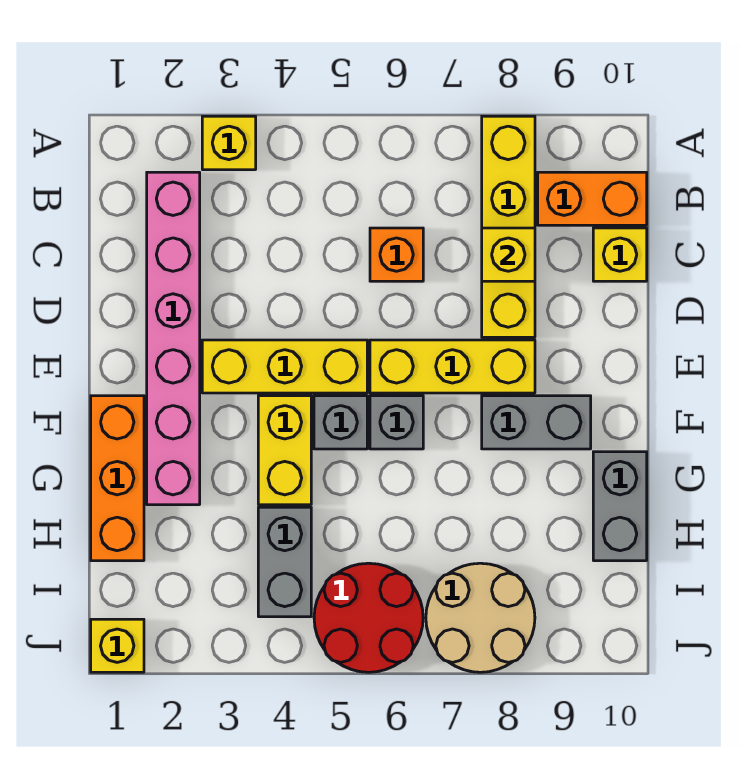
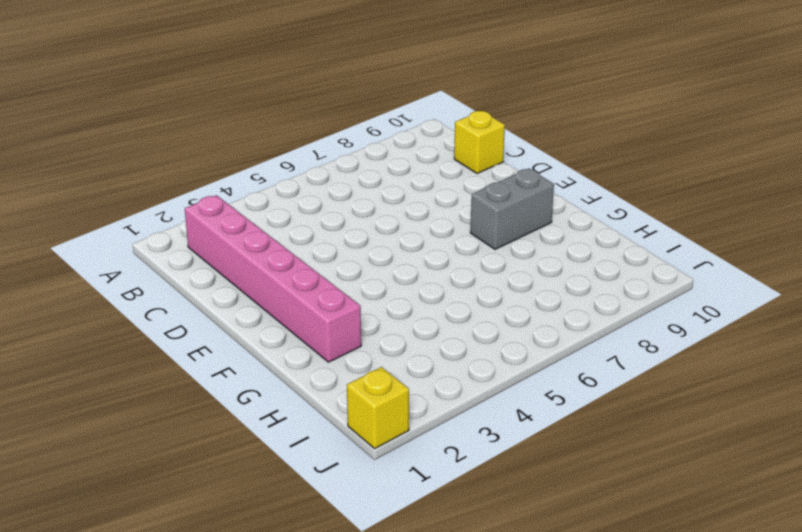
none -> yellow 1x1 brick [202,116,256,170]
none -> yellow 1x4 brick [482,116,535,337]
none -> orange 1x2 brick [538,172,647,225]

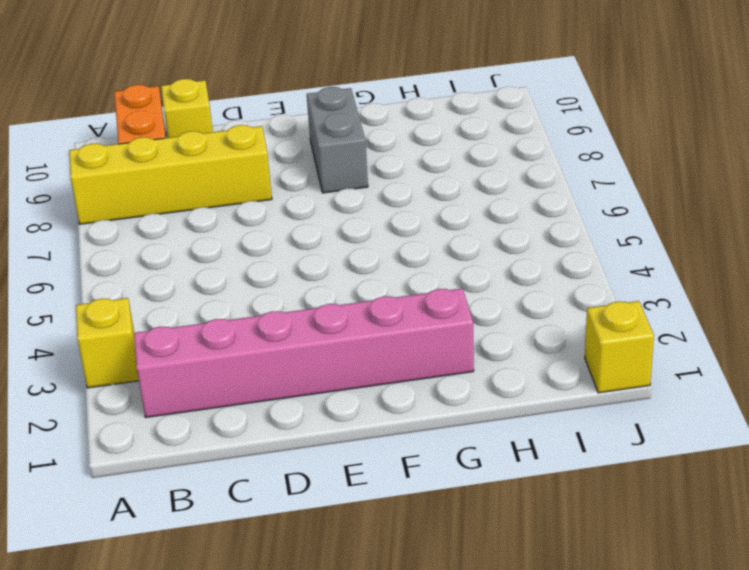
none -> orange 1x1 brick [370,228,423,281]
none -> yellow 1x3 brick [202,340,367,393]
none -> yellow 1x3 brick [370,340,535,393]

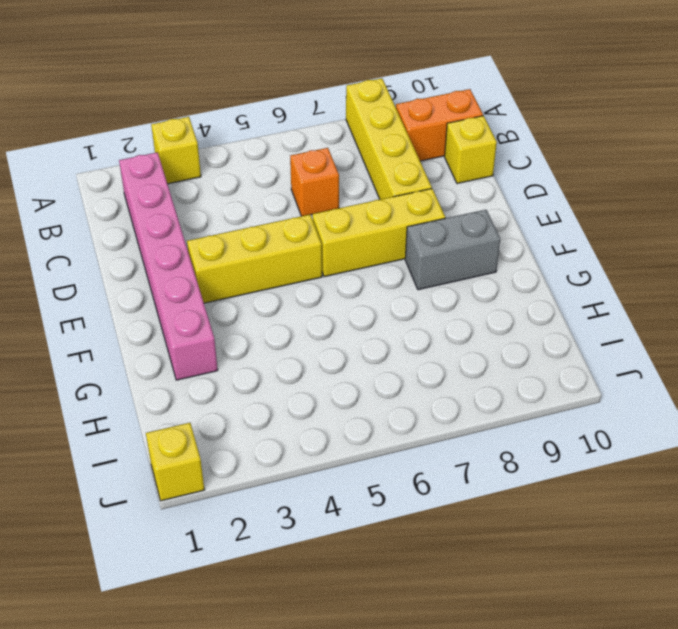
none -> orange 1x3 brick [91,396,144,561]
none -> yellow 1x2 brick [258,396,311,505]
none -> grey 1x1 brick [314,396,367,449]

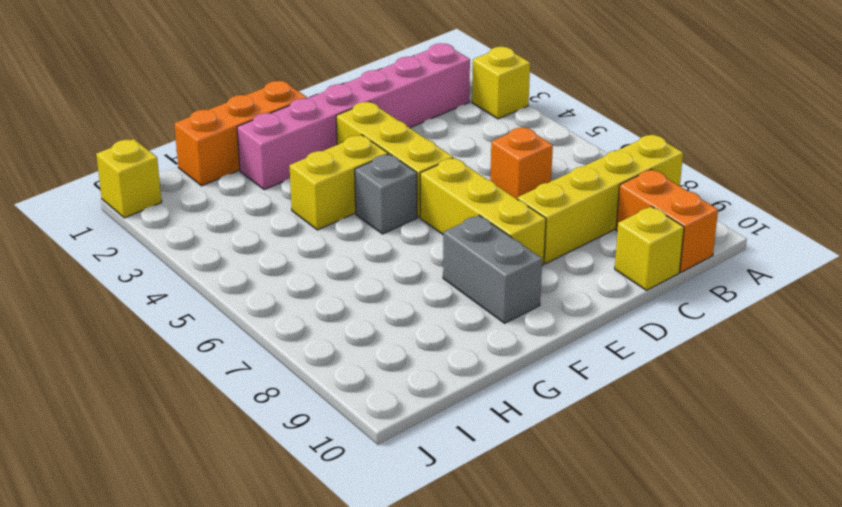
none -> grey 1x1 brick [370,396,423,449]
none -> grey 1x2 brick [593,452,647,561]
none -> grey 1x2 brick [258,507,311,617]

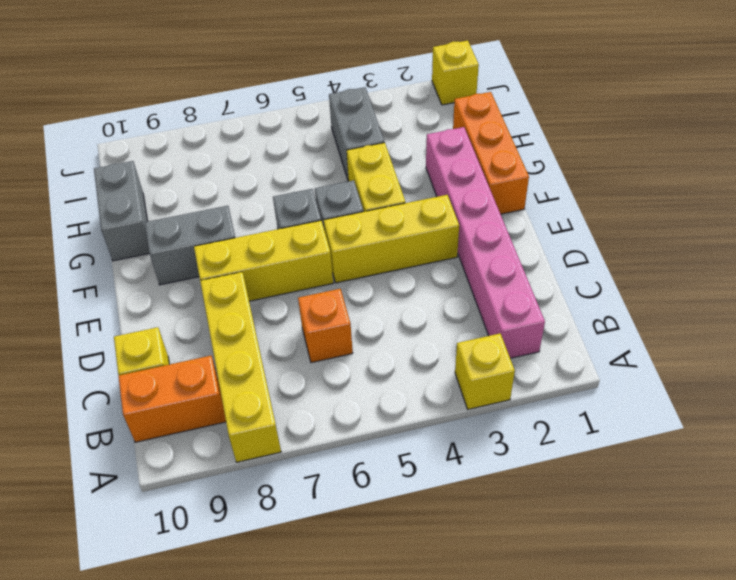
none -> red 2x2 round brick [314,563,423,672]
none -> tan 2x2 round brick [426,563,535,672]
none -> yellow 1x1 brick [482,228,535,281]

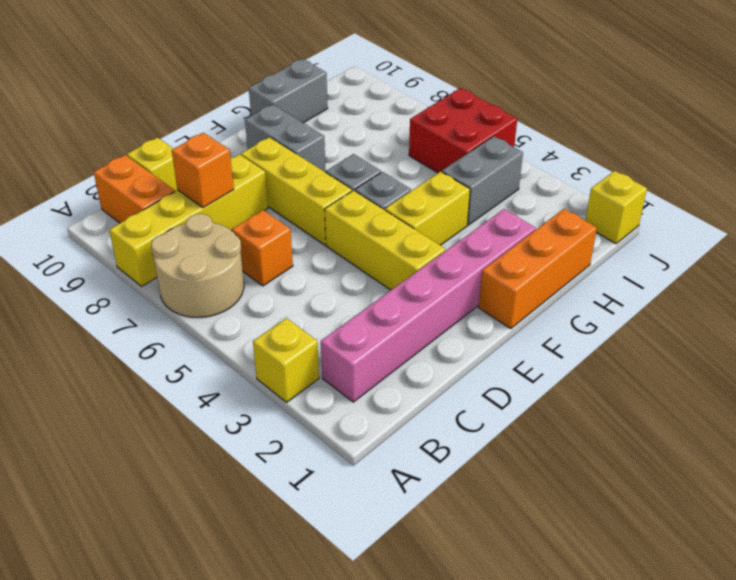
tan 2x2 round brick [151,214,244,317] -> tan 2x2 round brick moved to [426,563,535,672]
orange 1x1 brick [172,133,234,208] -> yellow 1x1 brick [482,228,535,281]
red 2x2 brick [409,88,517,173] -> red 2x2 round brick [314,563,423,672]

